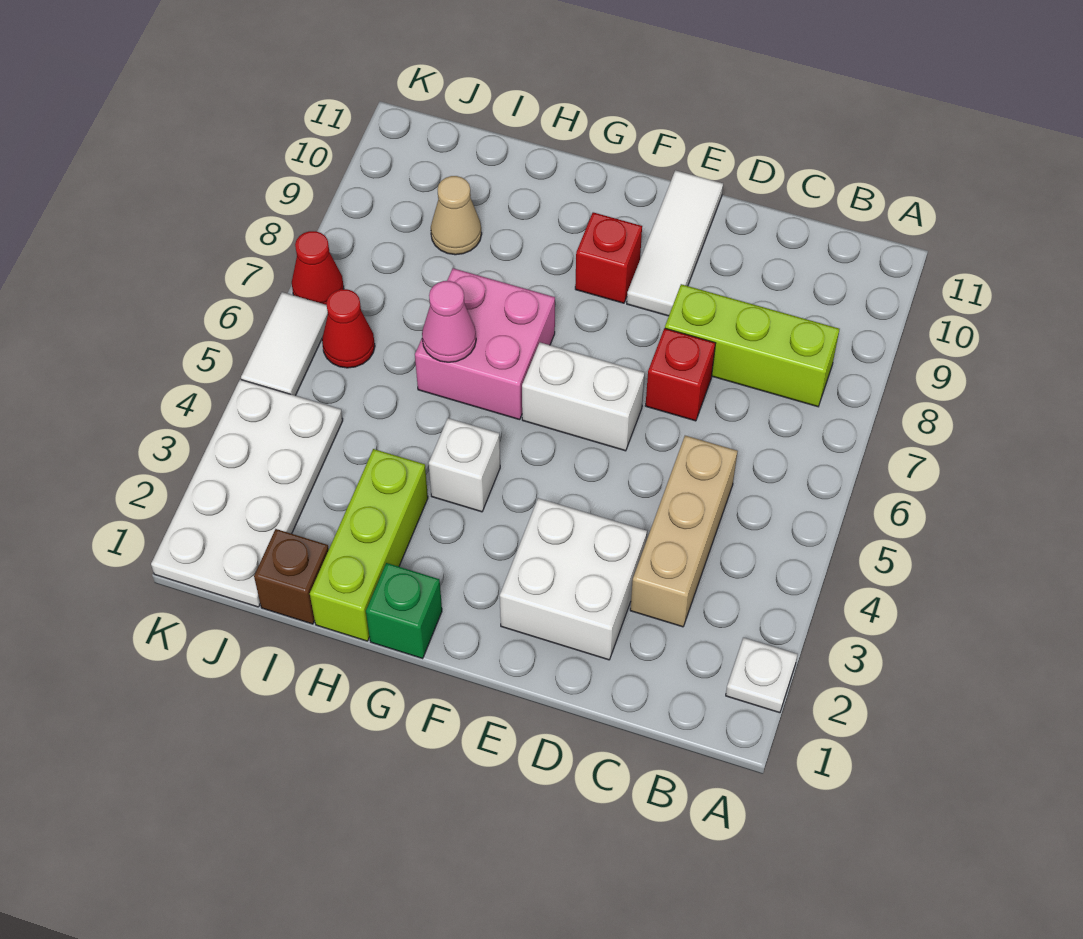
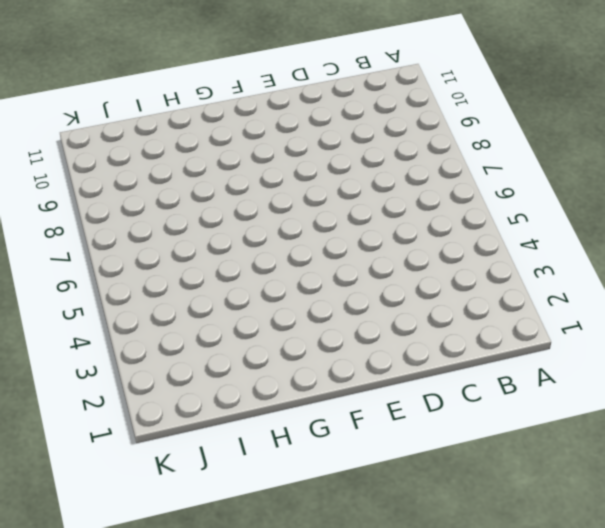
none -> white 1x1 plate [726,638,798,713]
none -> lime 1x3 brick [665,284,840,407]
none -> tan 1x3 brick [630,436,738,627]

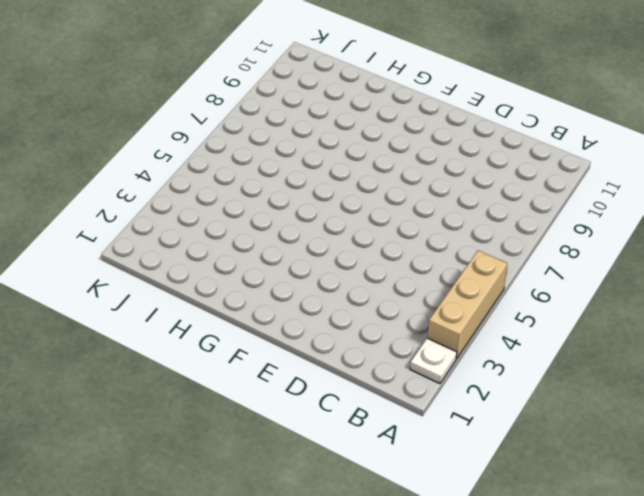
tan 1x3 brick [428,250,507,359] -> tan 1x3 brick moved to [630,436,738,627]
none -> lime 1x3 brick [665,284,840,407]
none -> white 2x2 brick [500,498,647,660]
none -> red 1x1 brick [645,328,715,421]

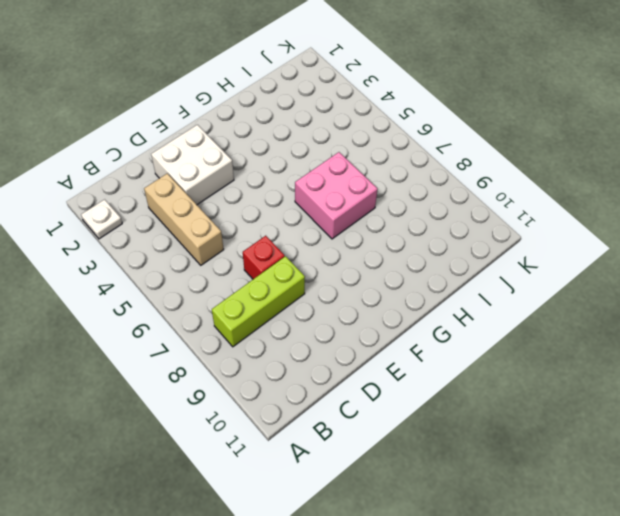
none -> white 1x2 brick [522,343,645,451]
none -> white 1x3 tile [627,170,723,316]
none -> red 1x1 brick [575,212,642,303]

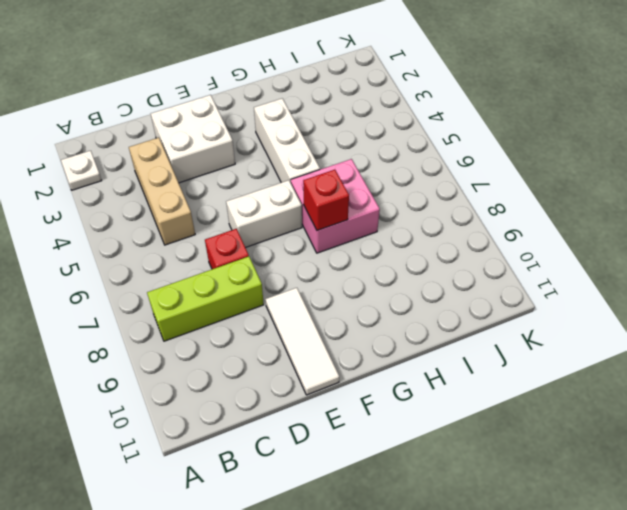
white 1x3 brick [254,98,320,183] -> white 1x1 brick [429,418,500,512]
red 1x1 brick [303,170,349,231] -> red 1x1 brick moved to [575,212,642,303]
none -> green 1x1 brick [366,563,442,658]
none -> lime 1x3 brick [310,449,428,641]
none -> brown 1x1 brick [254,529,329,624]

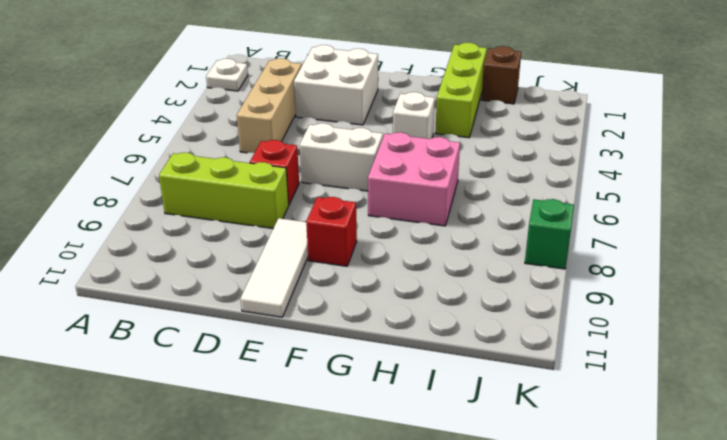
green 1x1 brick [525,199,574,269] -> green 1x1 brick moved to [366,563,442,658]
none -> tan 1x1 cone [431,176,482,255]
none -> white 2x4 plate [151,380,343,607]
none -> red 1x1 cone [322,289,375,368]

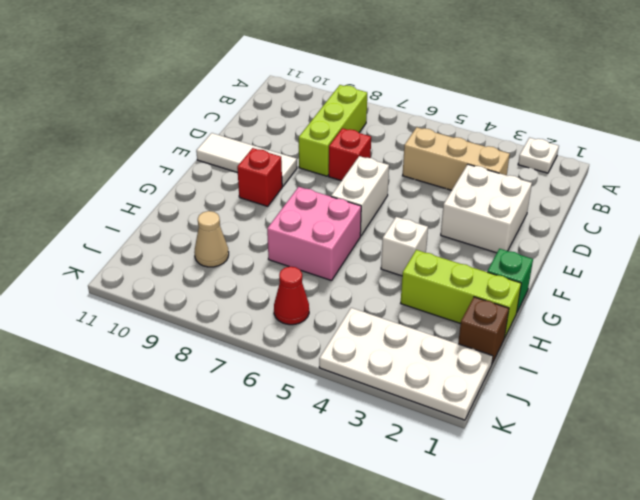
none -> white 1x2 tile [241,292,328,396]
none -> red 1x1 cone [292,231,344,305]
none -> pink 1x1 cone [422,281,476,362]

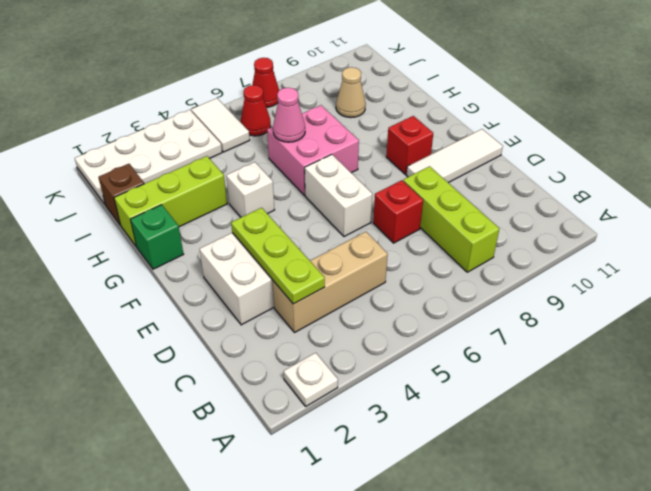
lime 1x3 plate [231,208,325,304] -> none
white 1x2 tile [191,98,250,152] -> white 1x2 tile turned to [241,292,328,396]

